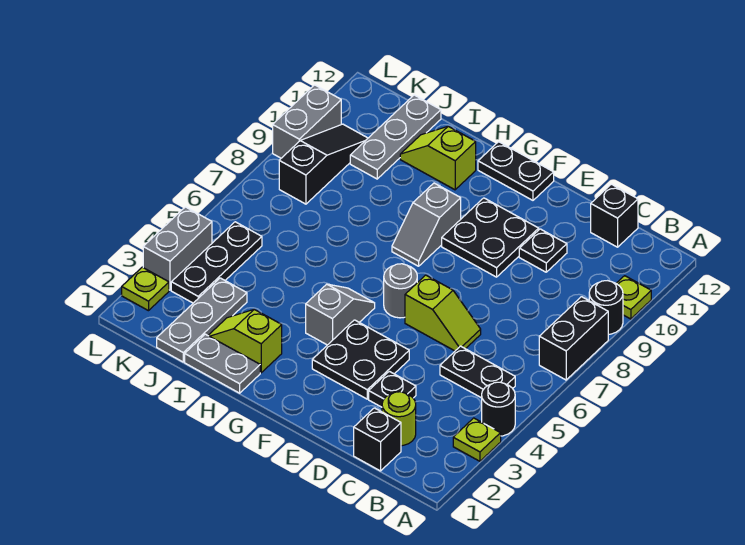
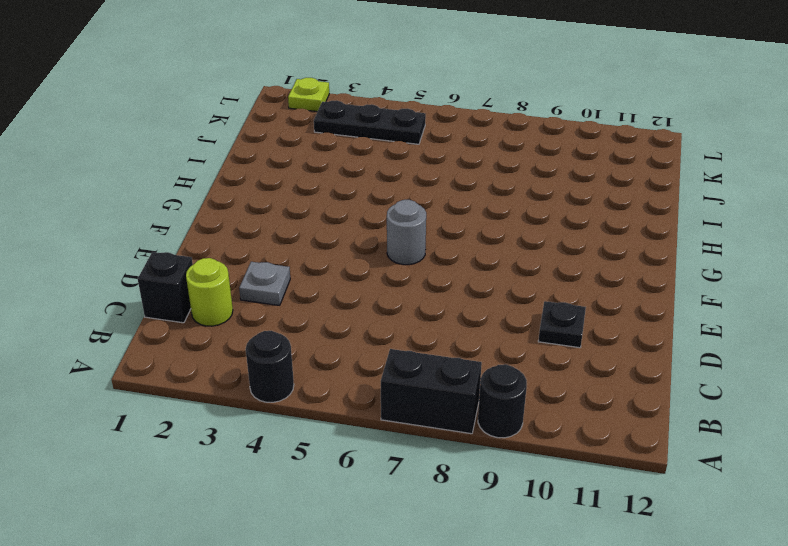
grey 1x1 plate [239,262,290,305] -> black 1x1 plate [369,371,416,407]
none -> lime 1x1 plate [453,418,501,461]
none -> lime 1x1 plate [616,276,651,319]
none -> black 1x2 plate [440,346,515,398]

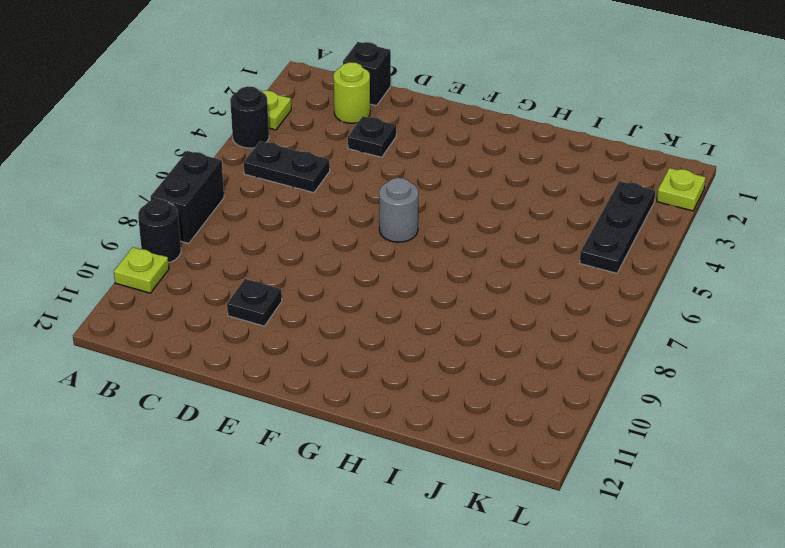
none -> black 1x1 brick [591,184,638,247]
none -> lime 1x2 slope [405,275,481,351]
none -> black 2x2 plate [312,320,409,399]

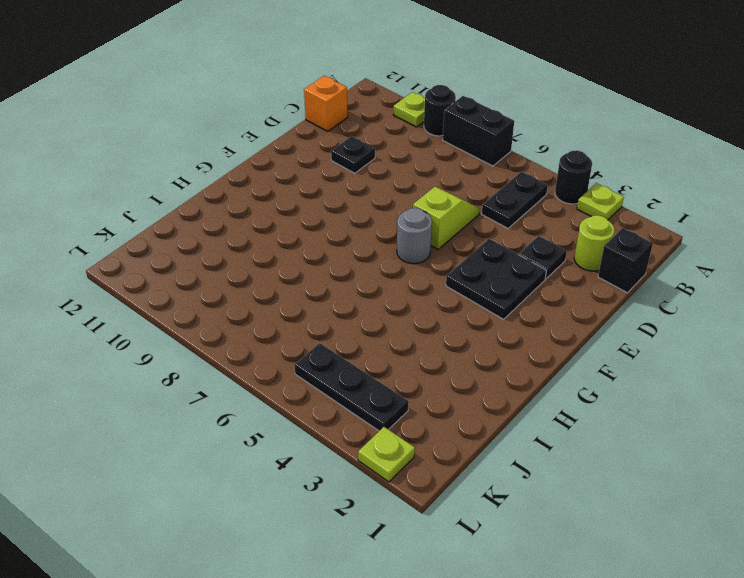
orange 1x1 brick [304,76,348,131] -> black 1x1 brick [591,184,638,247]
none -> black 2x2 plate [442,198,539,277]
none -> black 1x2 plate [478,142,554,200]
none -> grey 1x2 slope [306,284,375,345]

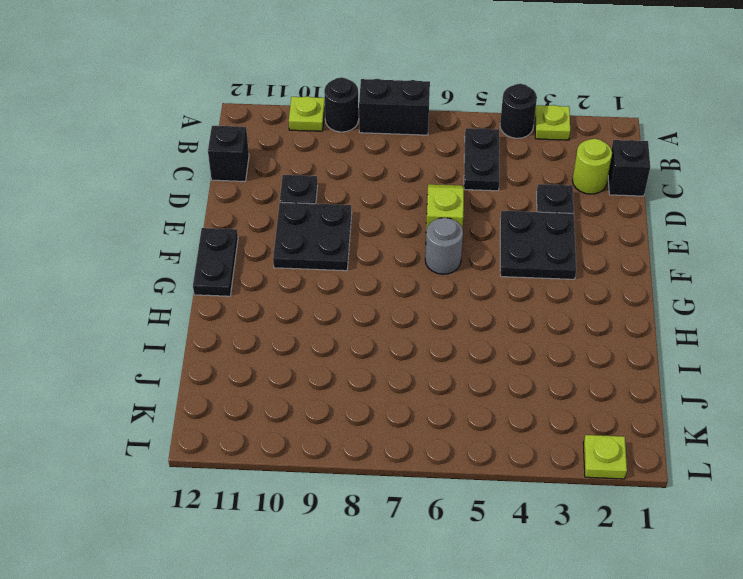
none -> grey 1x2 slope [306,284,375,345]
none -> grey 1x2 slope [392,183,461,266]
none -> grey 1x2 plate [185,334,260,393]

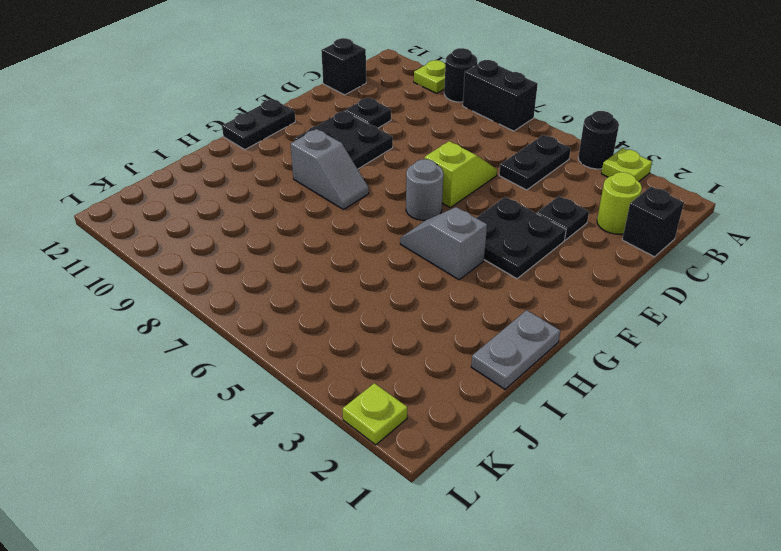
none -> lime 1x2 slope [208,309,282,373]
none -> lime 1x2 slope [400,126,476,190]
none -> grey 1x3 plate [157,278,247,362]

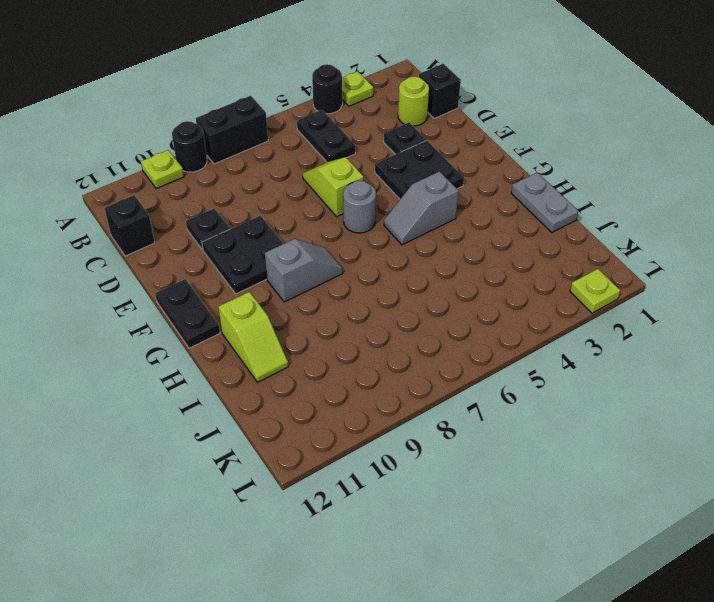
none -> lime 1x2 slope [208,309,282,373]
none -> grey 1x3 plate [157,278,247,362]
none -> grey 1x3 plate [350,95,441,179]

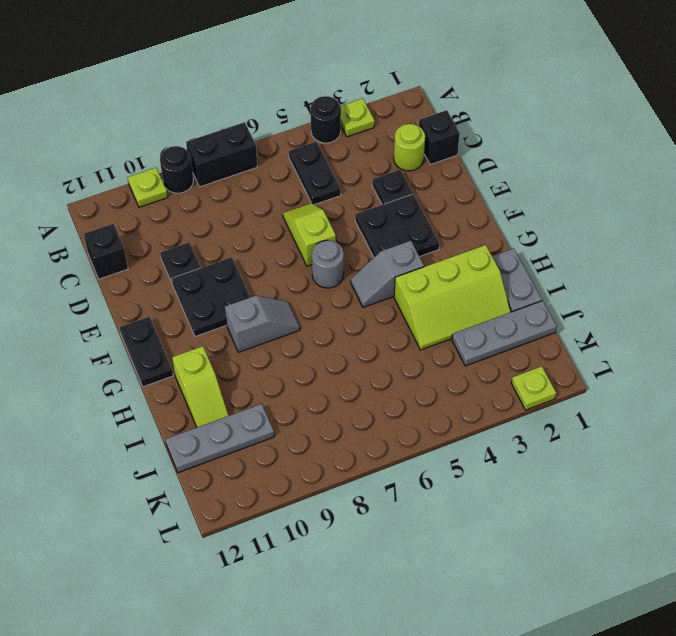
lime 2x3 slope [394,245,511,350] -> lime 1x2 slope [208,309,282,373]
none -> black 1x3 plate [171,222,262,303]
none -> black 1x3 slope [279,124,368,204]
none -> grey 1x2 brick [143,207,212,290]

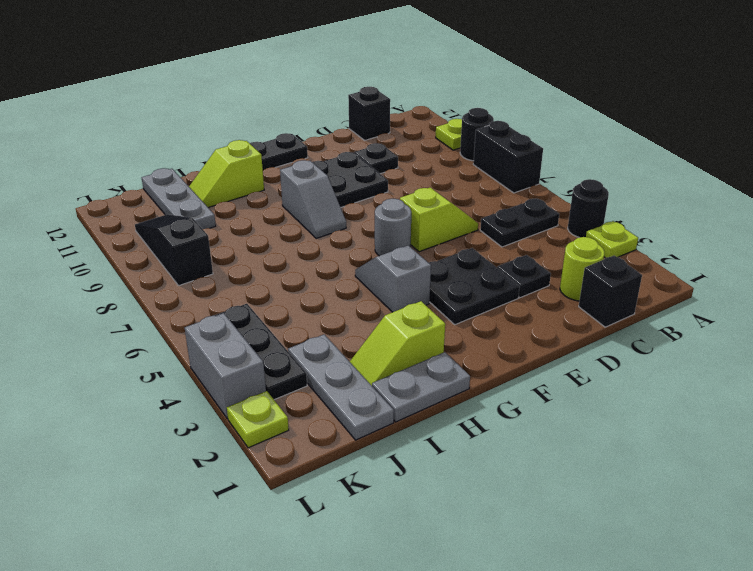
none -> grey 1x2 brick [273,85,341,158]

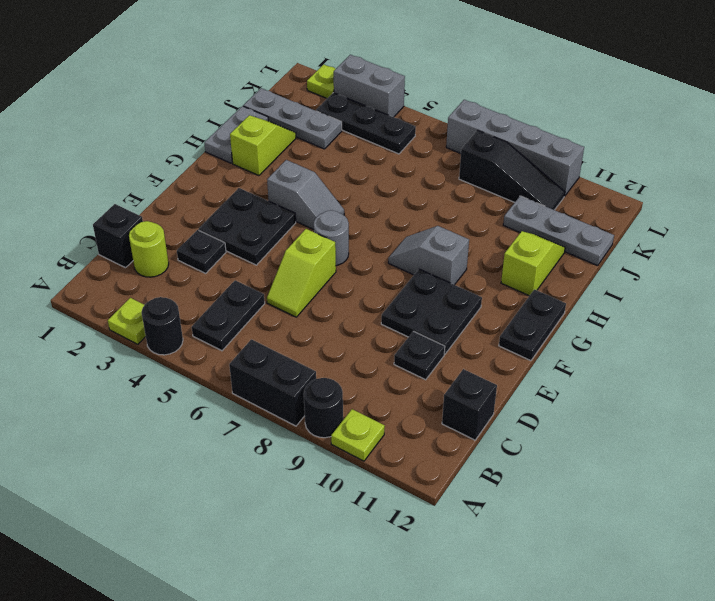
grey 1x4 brick [446,100,584,196] -> grey 1x2 brick [273,85,341,158]

